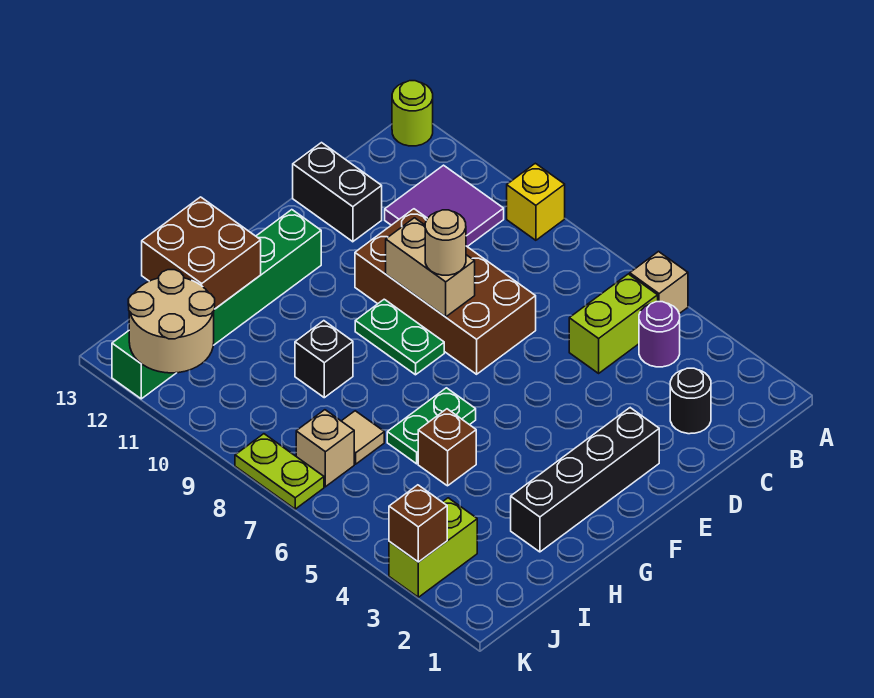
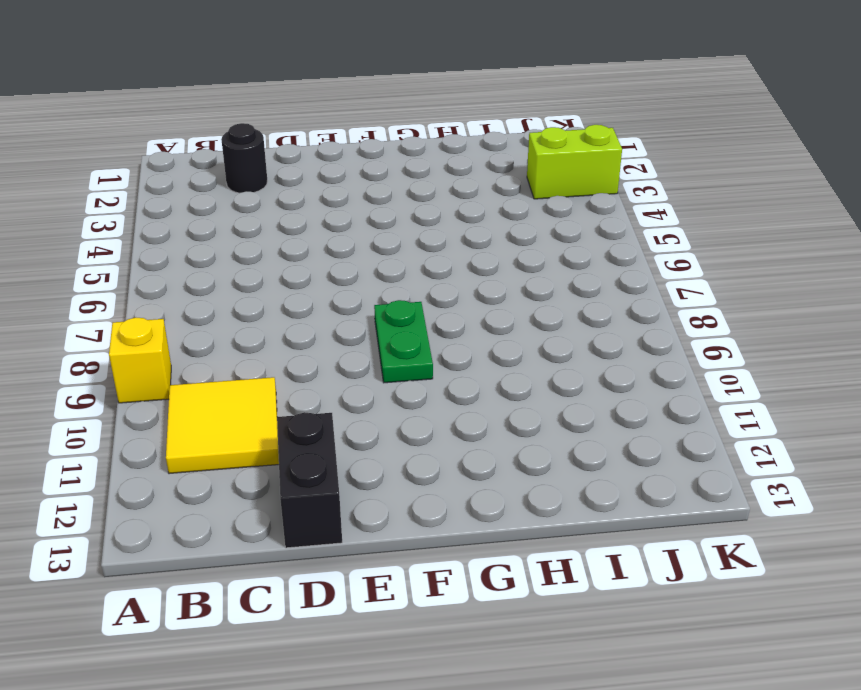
yellow 2x2 tile [166,377,279,474] -> purple 2x2 tile [385,165,504,247]
none -> tan 1x1 brick [630,252,688,314]
none -> lime 1x1 round brick [392,81,433,146]
none -> purple 1x1 round brick [639,302,680,367]

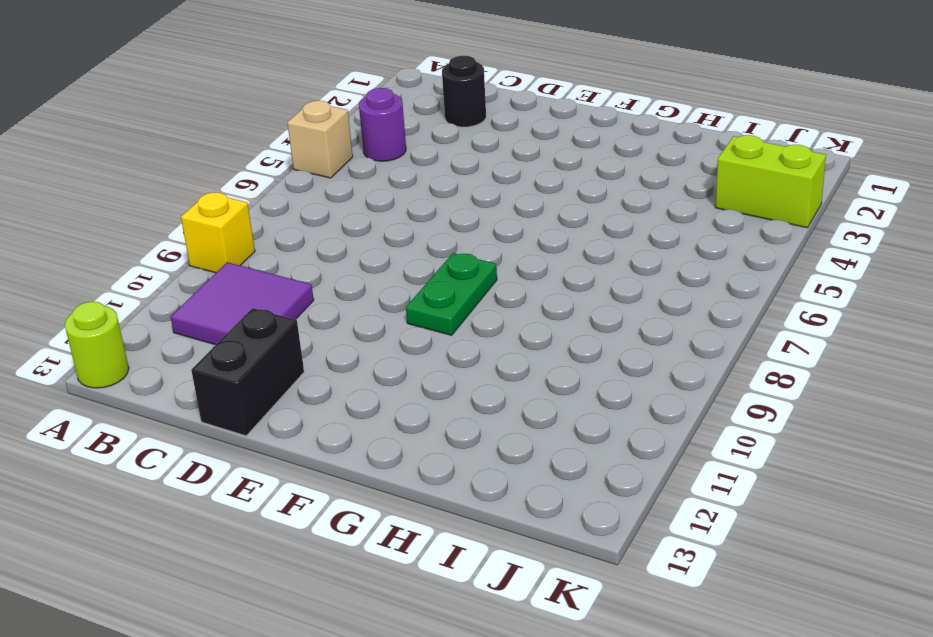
none -> lime 1x2 brick [569,274,658,373]
none -> brown 2x4 brick [355,209,536,374]
none -> black 1x4 brick [511,408,659,552]

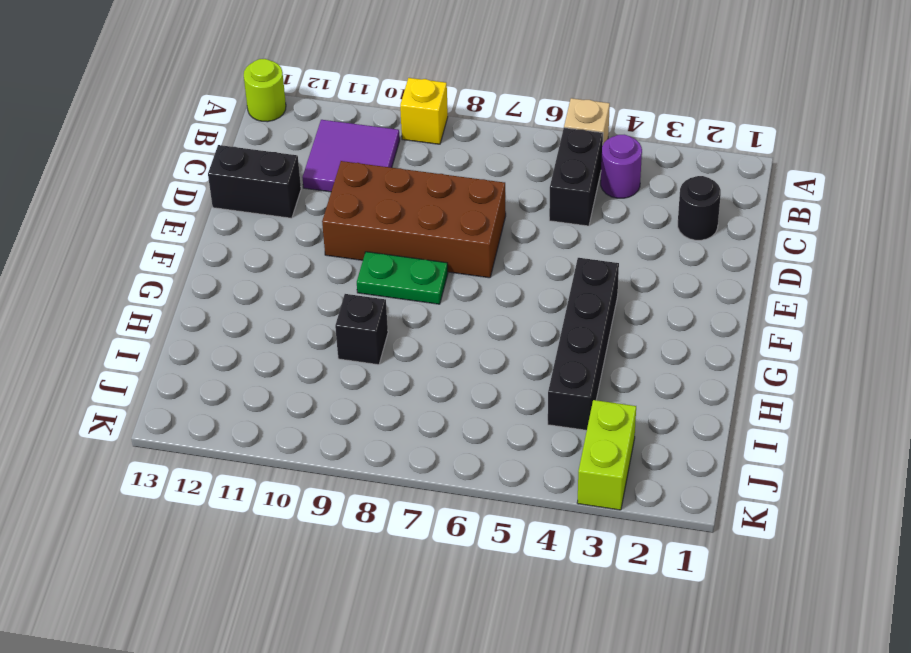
black 1x2 brick [549,128,603,226] -> lime 1x2 brick [569,274,658,373]
black 1x4 brick [548,258,619,430] -> black 1x4 brick moved to [511,408,659,552]
none -> green 1x6 brick [112,210,321,399]
none -> green 1x2 plate [387,388,476,464]
none -> brown 1x1 brick [418,409,476,486]

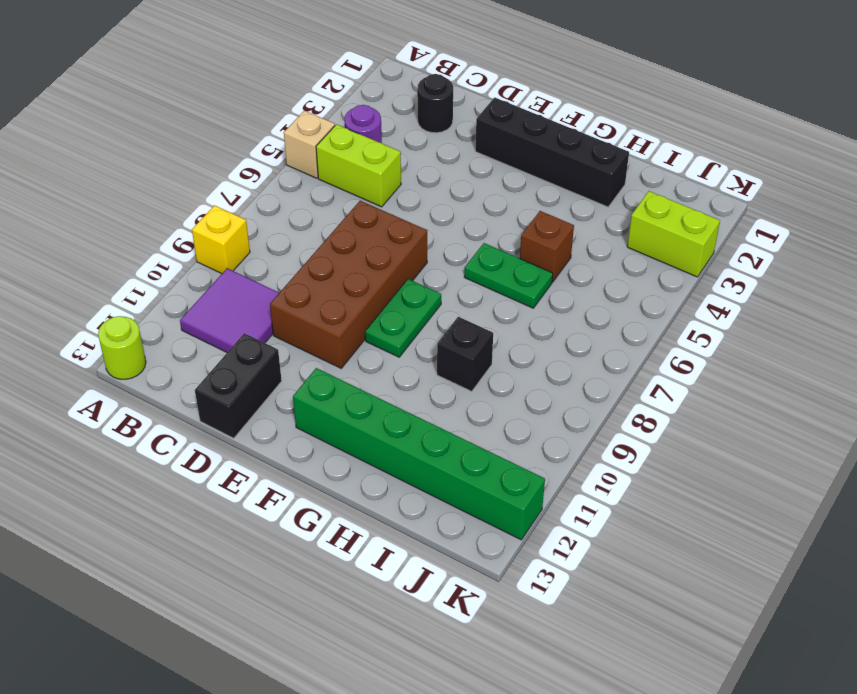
none -> tan 1x1 tile [342,411,384,464]
none -> tan 1x1 brick [296,410,354,487]
none -> lime 1x2 plate [235,434,324,509]

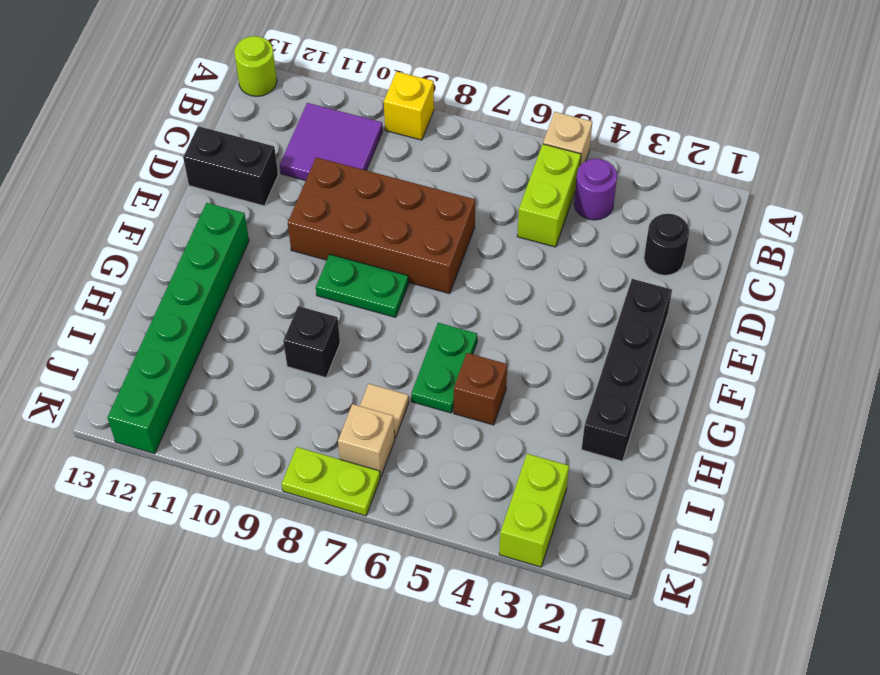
none -> tan 1x2 brick [386,218,475,317]
none -> brown 2x2 brick [142,197,261,309]
none -> tan 2x2 round brick [128,270,215,373]

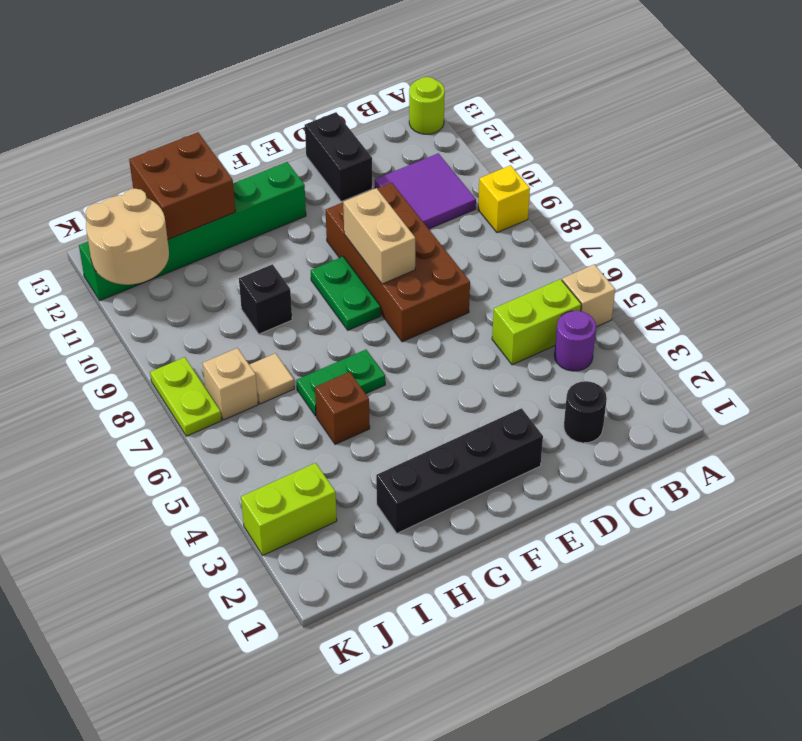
none -> brown 1x1 brick [389,485,447,562]
none -> tan 1x1 round brick [425,210,466,275]

